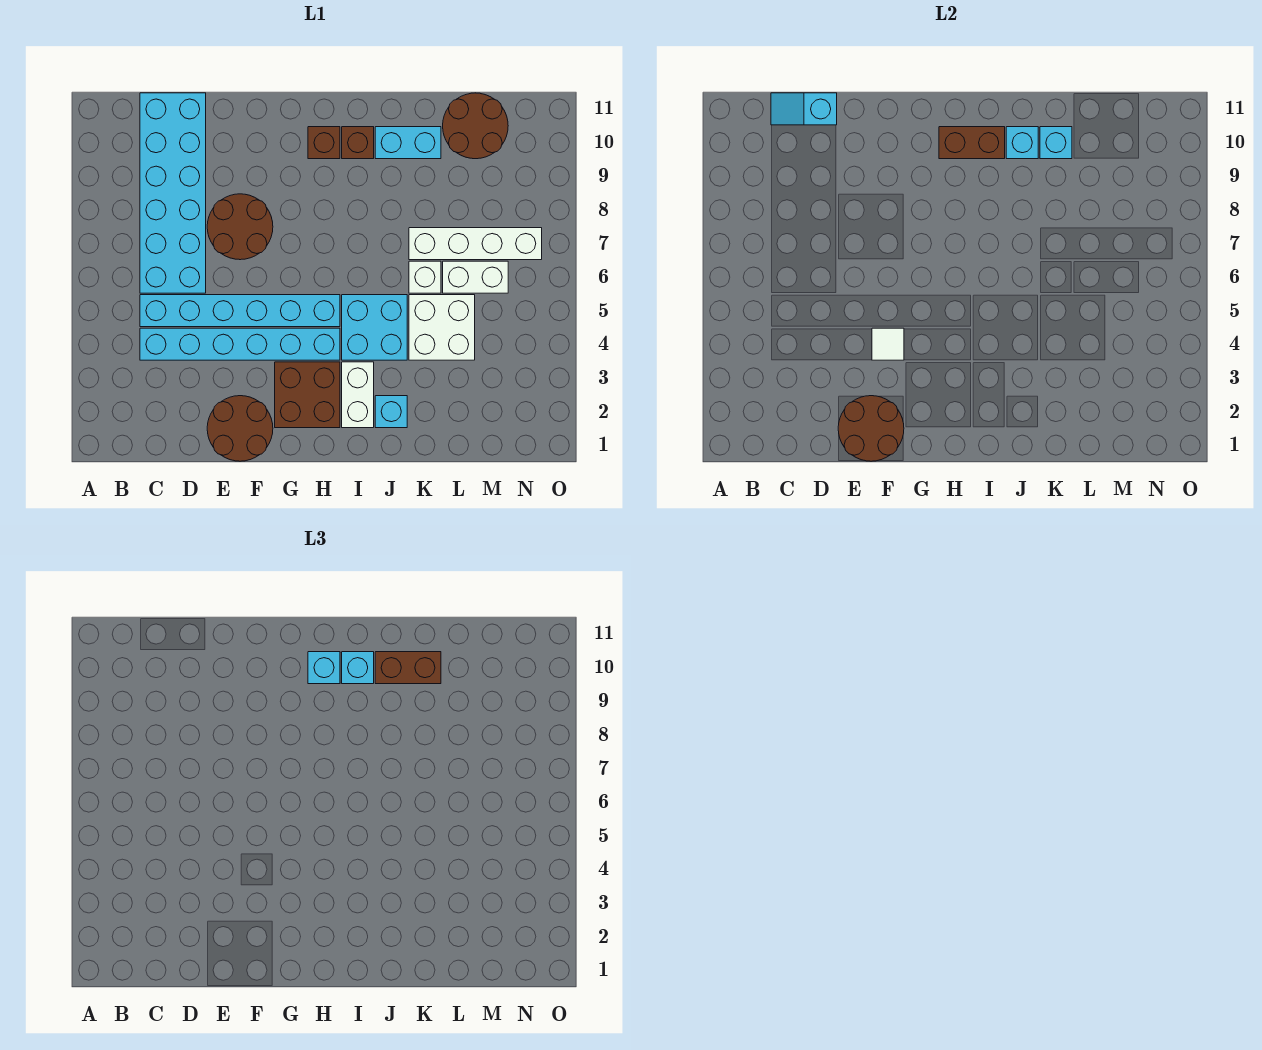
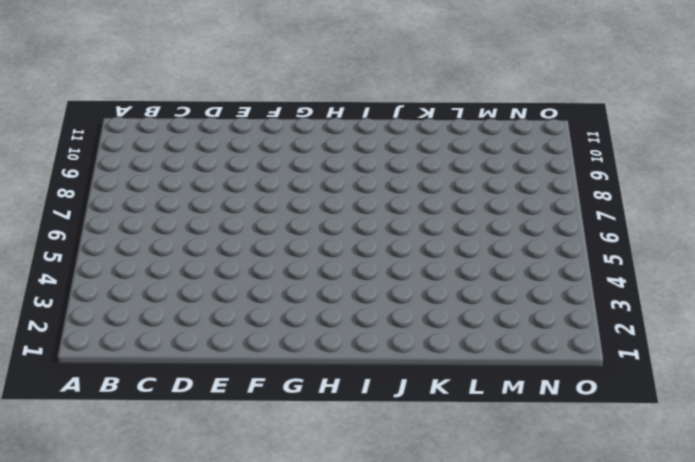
none -> cyan 1x6 brick [140,328,340,360]
none -> cyan 1x6 brick [140,295,340,327]
none -> cyan 2x6 brick [140,93,206,293]

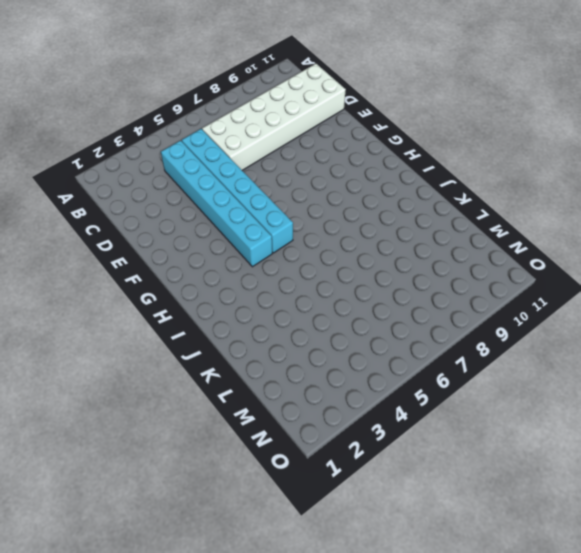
white 2x6 brick [202,64,346,170] -> cyan 2x6 brick [140,93,206,293]
none -> brown 2x2 round brick [207,396,273,461]
none -> brown 2x2 round brick [207,194,273,260]
none -> brown 2x2 brick [275,362,340,428]

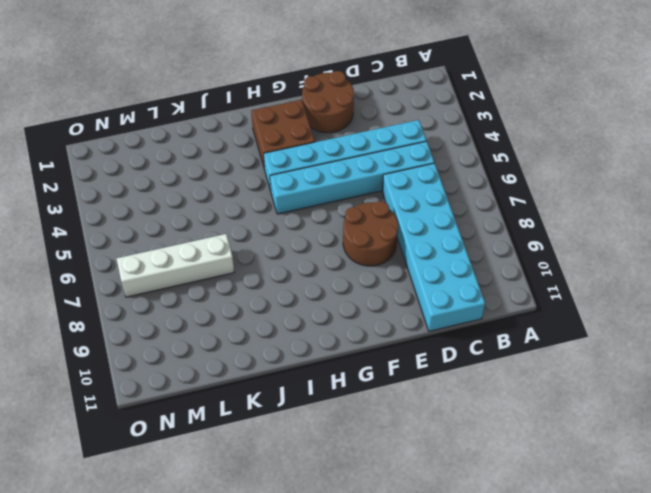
none -> brown 1x1 brick [308,127,340,159]
none -> white 1x2 brick [342,362,374,428]
none -> cyan 2x2 brick [342,295,407,360]

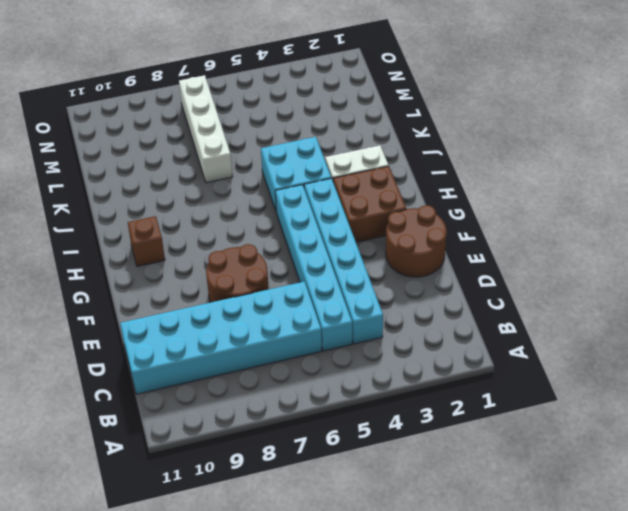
none -> brown 1x1 brick [342,127,374,159]
none -> cyan 1x1 brick [375,396,407,428]
none -> cyan 1x2 brick [375,127,441,159]

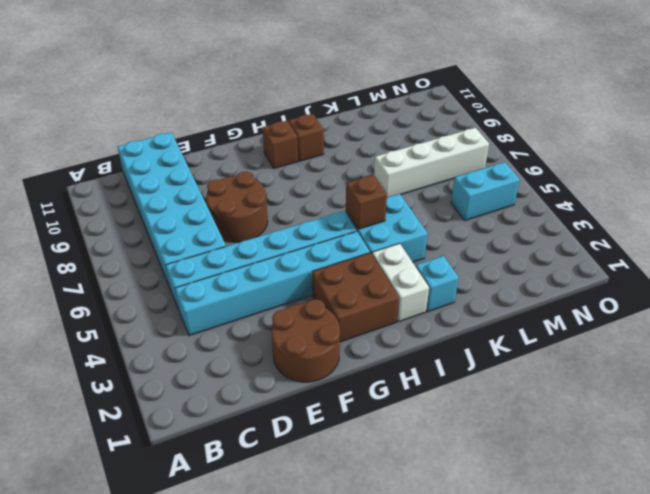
brown 1x1 brick [346,175,387,229] -> none
cyan 1x2 brick [451,162,520,221] -> cyan 1x2 brick moved to [375,127,441,159]
none -> white 2x2 brick [409,295,475,360]
none -> white 1x1 brick [409,261,441,293]
none -> white 1x2 brick [443,261,508,293]

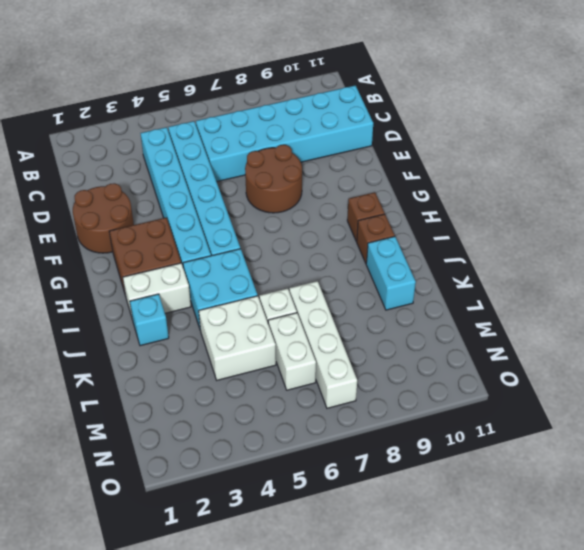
none -> brown 2x2 round brick [443,93,508,159]
none -> cyan 1x2 slope [771,93,837,125]
none -> brown 2x2 round brick [838,396,904,461]

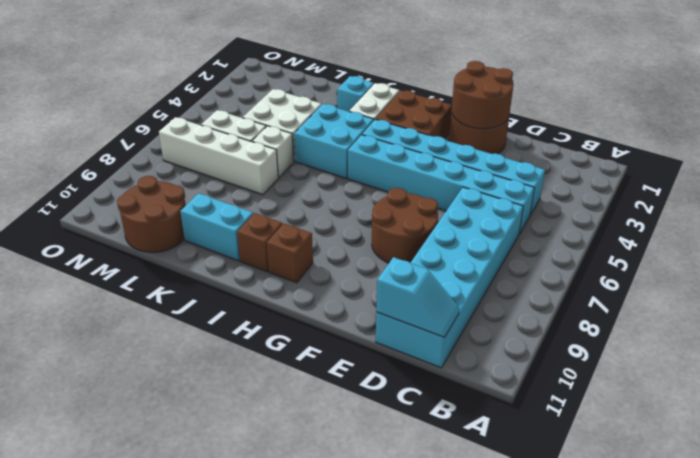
none -> white 1x1 tile [872,328,904,360]
none -> brown 1x2 brick [939,127,1005,159]
none -> cyan 1x1 brick [1006,127,1038,159]

